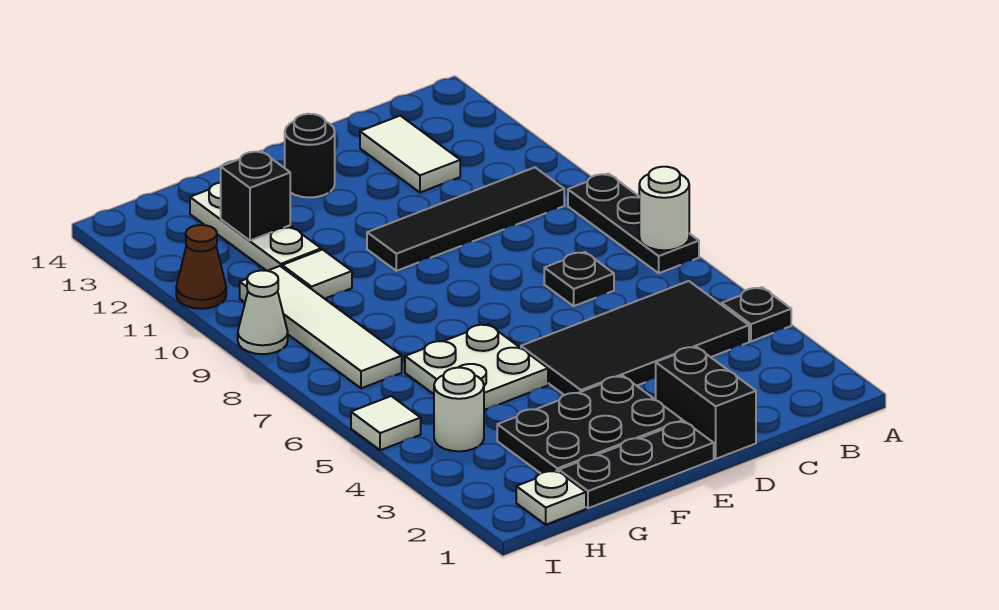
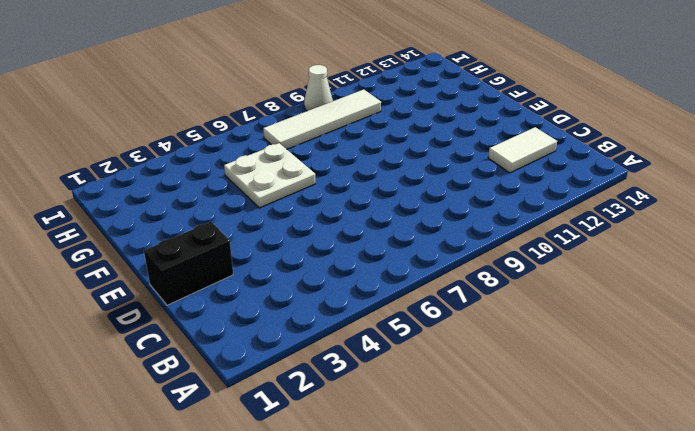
none -> black 1x1 plate [722,287,791,341]
none -> black 1x3 plate [568,174,699,273]
none -> black 2x4 tile [521,281,749,395]

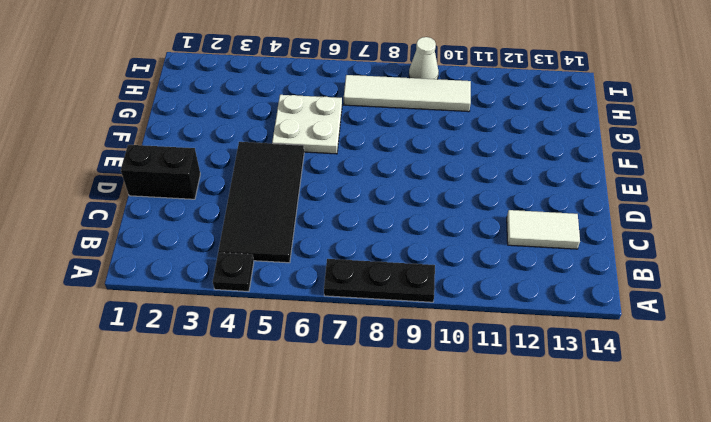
none -> black 1x4 tile [367,167,564,271]
none -> black 1x1 plate [544,252,614,306]
none -> black 1x3 plate [559,421,714,508]

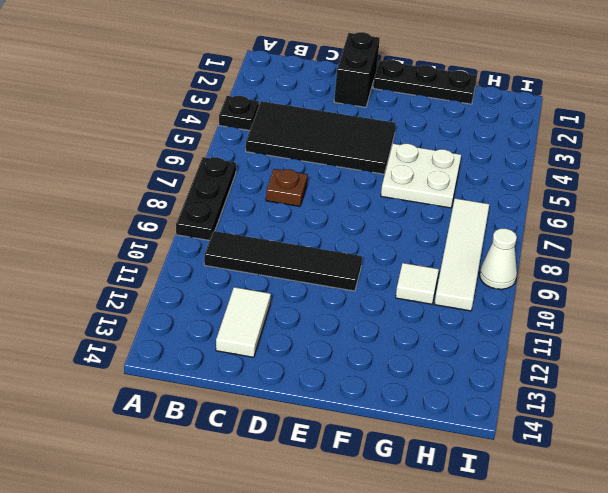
brown 1x1 plate [266,169,308,206] -> black 1x1 plate [544,252,614,306]
none -> black 2x3 plate [497,376,683,473]
none -> black 1x1 round brick [285,114,335,198]
none -> white 1x3 plate [190,183,321,271]

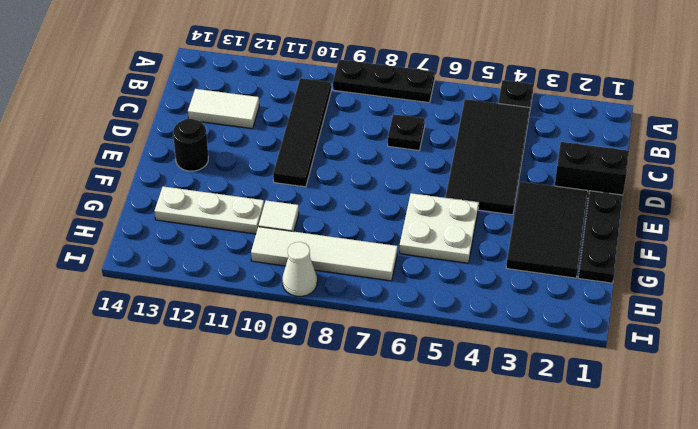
black 2x3 tile [506,182,588,278] -> black 2x3 plate [497,376,683,473]
none -> white 1x1 plate [516,471,586,525]
none -> white 1x1 round brick [434,368,484,451]
none -> white 1x1 tile [351,396,421,450]

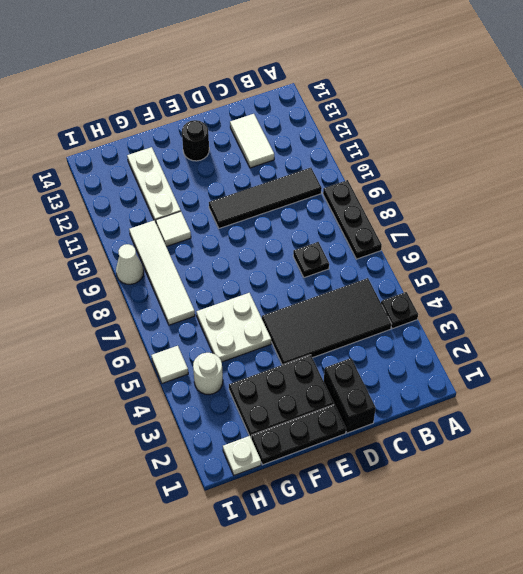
none -> brown 1x1 cone [176,225,226,309]
none -> white 1x1 round brick [639,167,689,250]
none -> black 1x1 brick [221,151,290,241]

